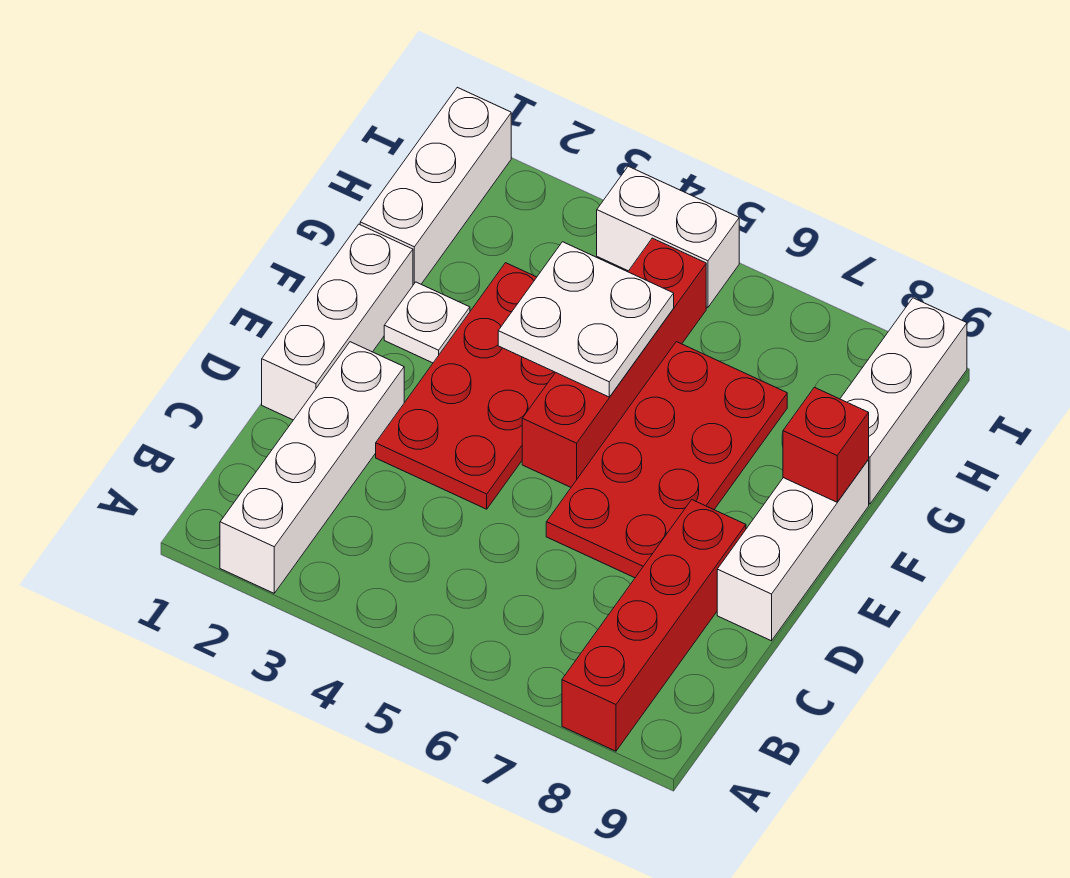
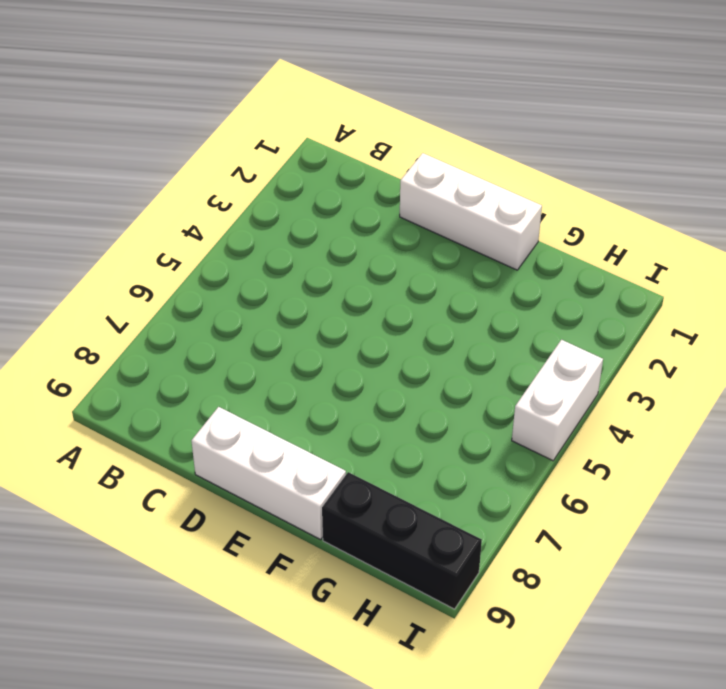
black 1x3 brick [322,472,482,609] -> white 1x3 brick [840,298,967,504]
none -> white 1x4 brick [220,342,404,593]
none -> red 1x4 brick [562,500,746,751]
none -> red 2x4 plate [376,263,555,509]

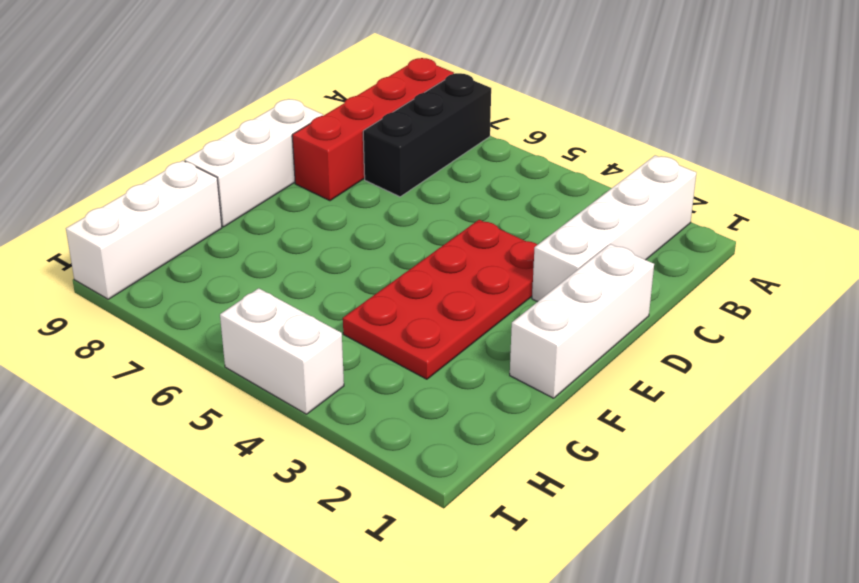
black 1x3 brick [363,73,491,197] -> none
none -> red 2x4 plate [546,342,787,578]
none -> red 1x4 brick [522,238,706,487]
none -> white 1x1 plate [384,282,470,363]

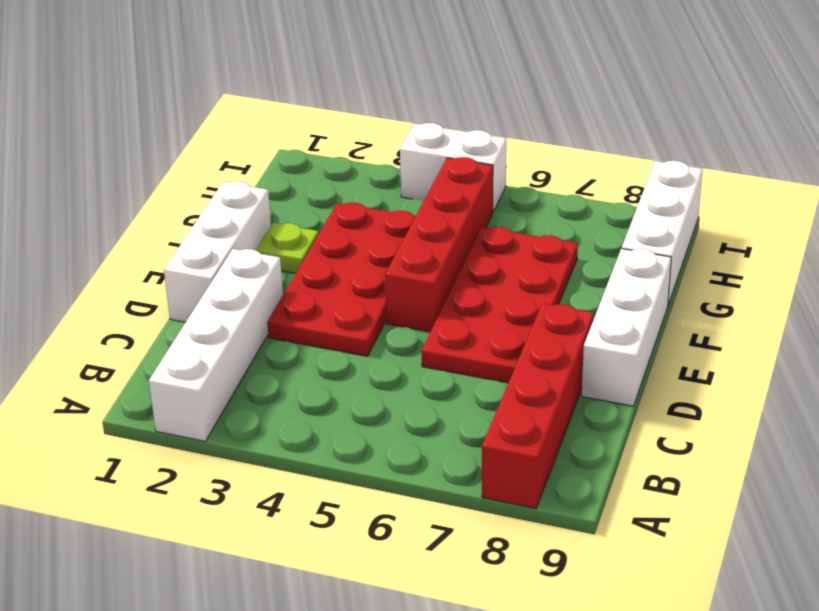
lime 1x1 plate [256,223,319,273] -> white 1x1 plate [384,282,470,363]
none -> white 1x3 brick [360,87,511,285]
none -> white 2x2 plate [498,242,674,397]
none -> red 1x1 brick [783,387,869,502]

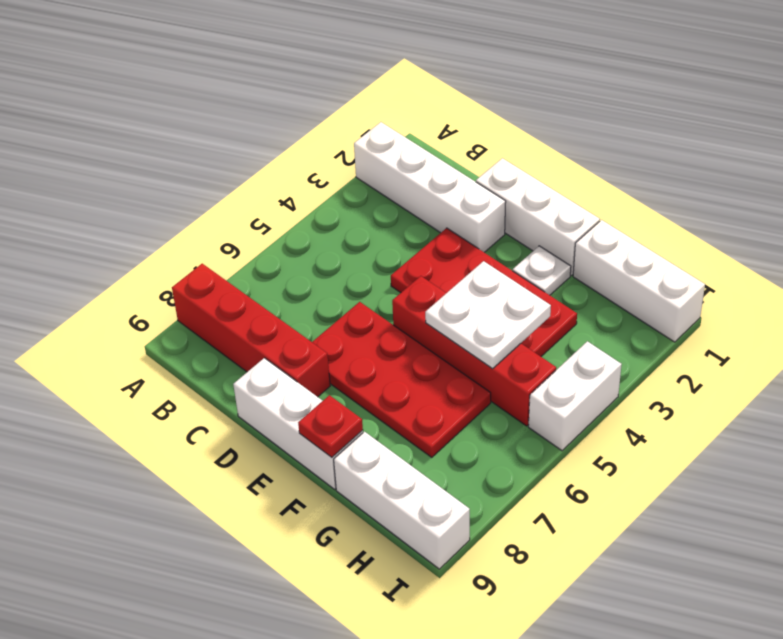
red 1x1 plate [298,395,363,457] -> red 1x1 brick [783,387,869,502]

